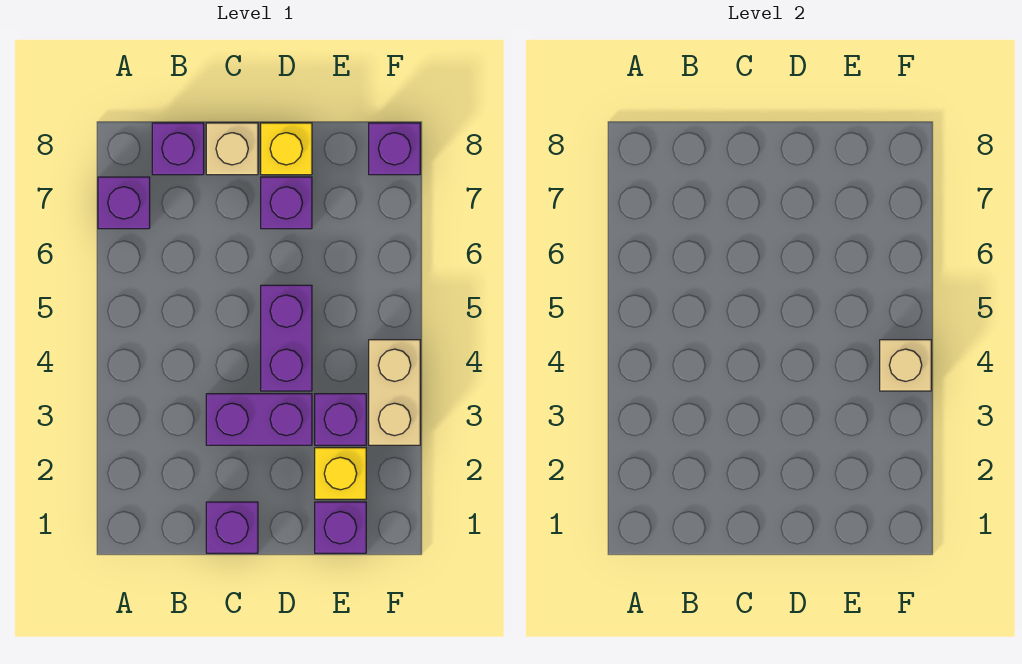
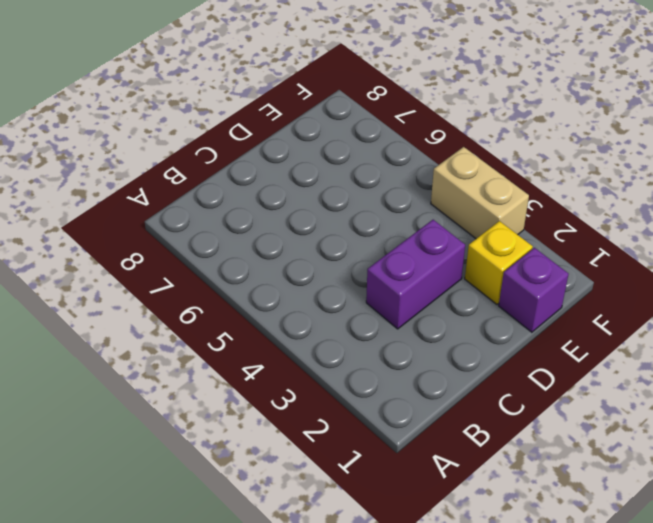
none -> purple 1x1 brick [98,177,150,229]
none -> purple 1x1 brick [152,123,204,175]
none -> purple 1x1 brick [206,502,258,553]

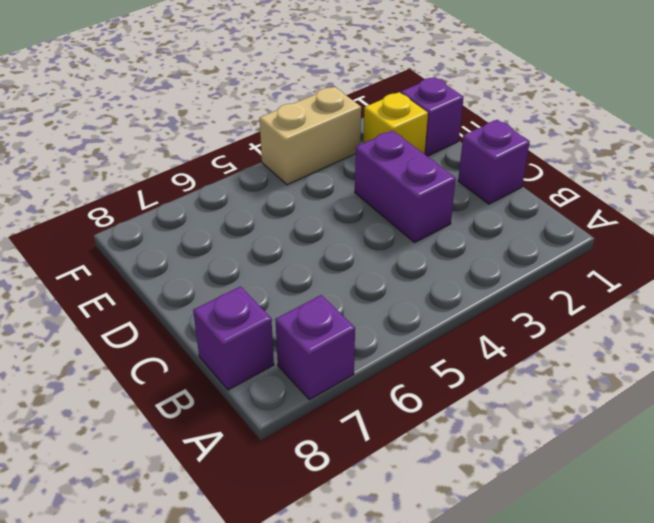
none -> tan 1x1 brick [206,123,258,175]
none -> purple 1x2 brick [261,285,312,391]
none -> purple 1x1 brick [261,177,312,229]

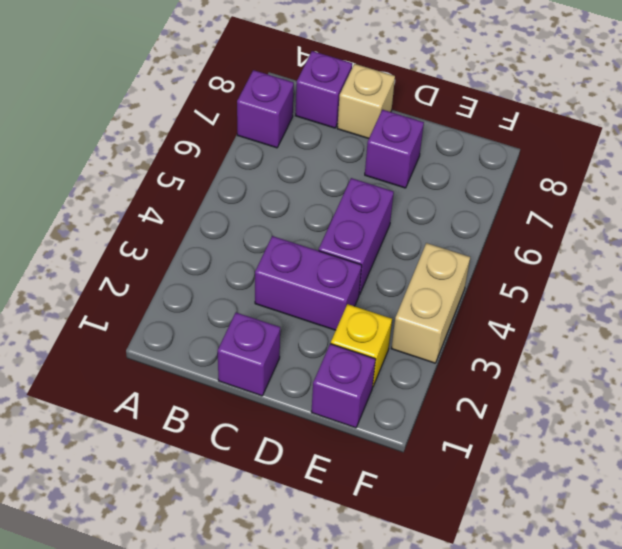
none -> yellow 1x1 brick [261,123,312,175]
none -> purple 1x1 brick [315,394,366,445]
none -> purple 1x1 brick [369,123,420,175]

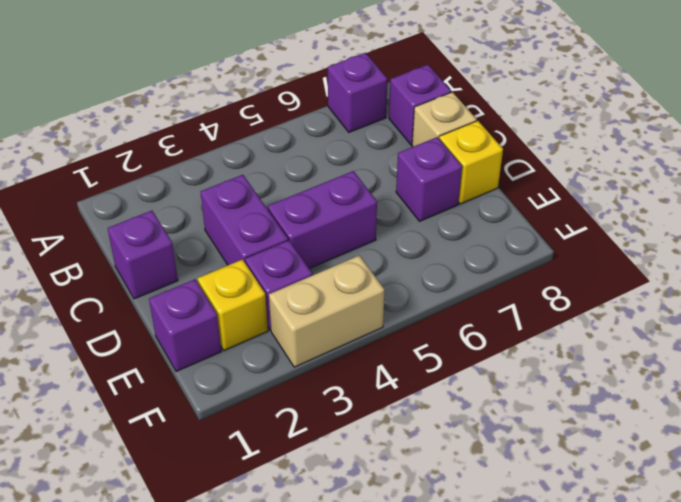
none -> purple 1x1 brick [369,123,420,175]
none -> tan 1x1 brick [880,340,931,391]

